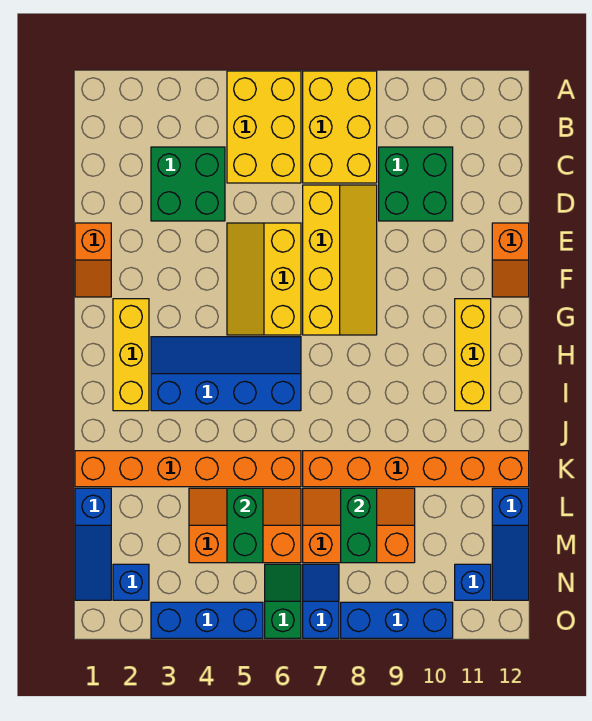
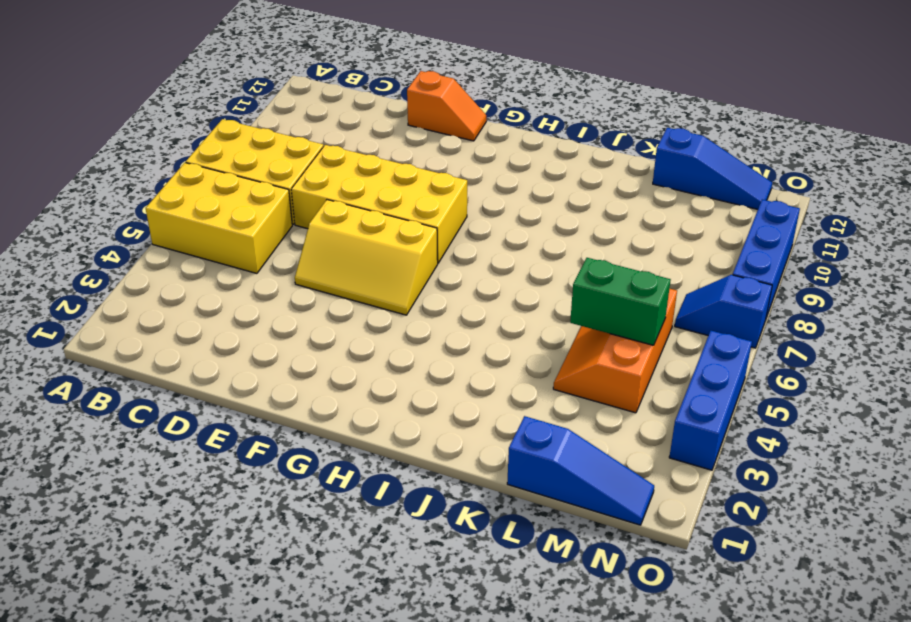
yellow 2x4 brick [291,145,467,263] -> yellow 2x4 slope [303,185,377,335]
none -> green 2x2 brick [151,147,225,221]
none -> green 2x2 brick [379,147,453,221]
none -> orange 1x2 slope [75,223,111,297]

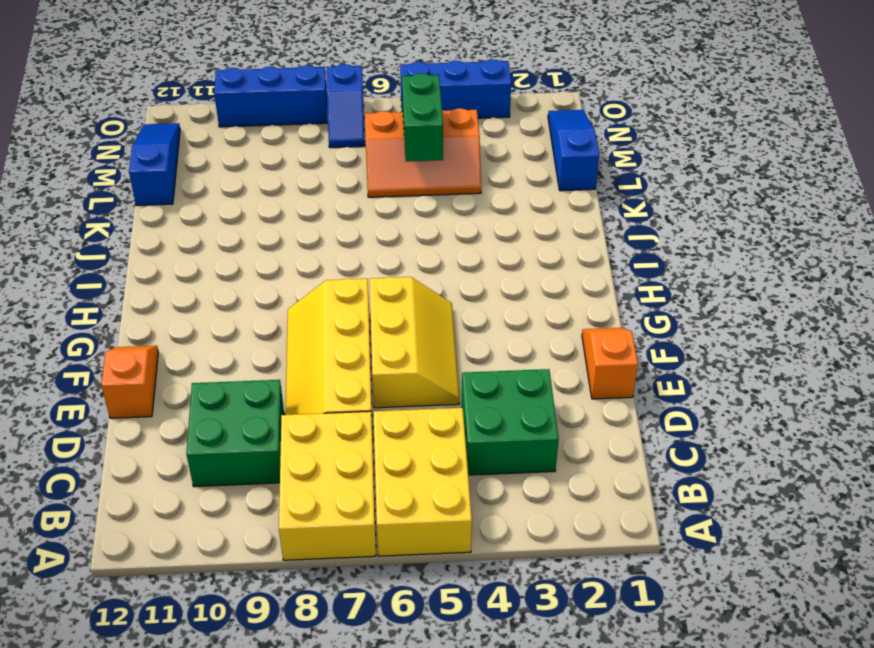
none -> yellow 1x3 brick [113,299,149,411]
none -> yellow 1x3 brick [455,299,491,411]
none -> blue 2x4 slope [151,337,301,411]

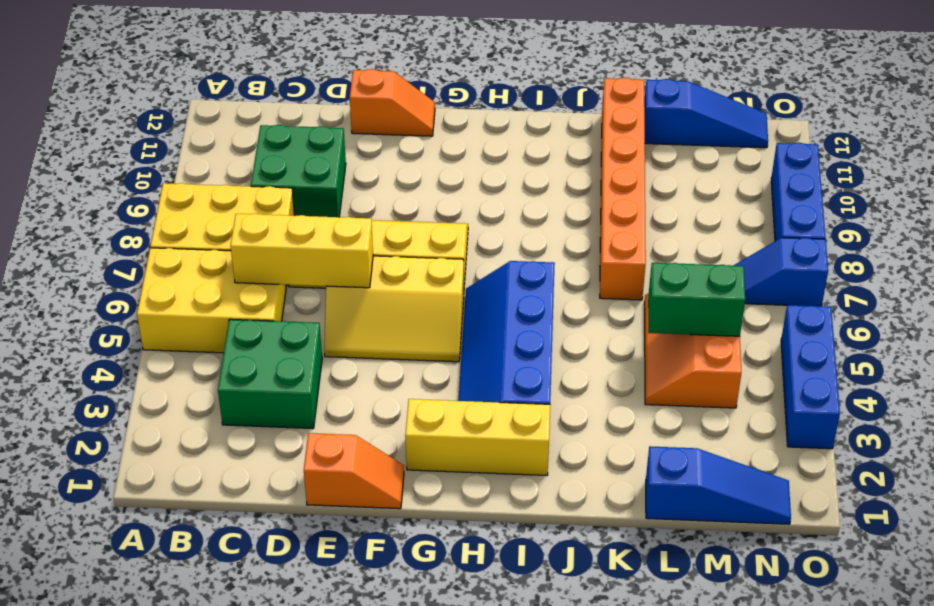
yellow 1x3 brick [230,214,373,288] -> yellow 1x3 brick moved to [455,299,491,411]
none -> orange 1x6 brick [75,451,301,487]
none -> orange 2x3 slope [303,488,415,563]
none -> blue 1x1 brick [113,564,149,600]

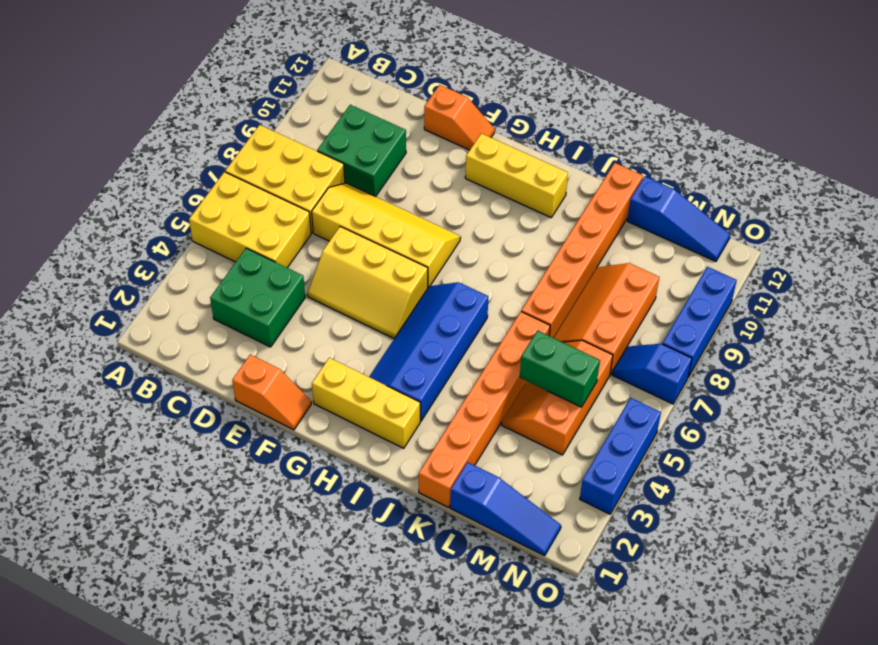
none -> blue 1x1 brick [113,564,149,600]
none -> green 1x2 slope [265,564,301,638]
none -> blue 1x1 brick [455,564,491,600]

